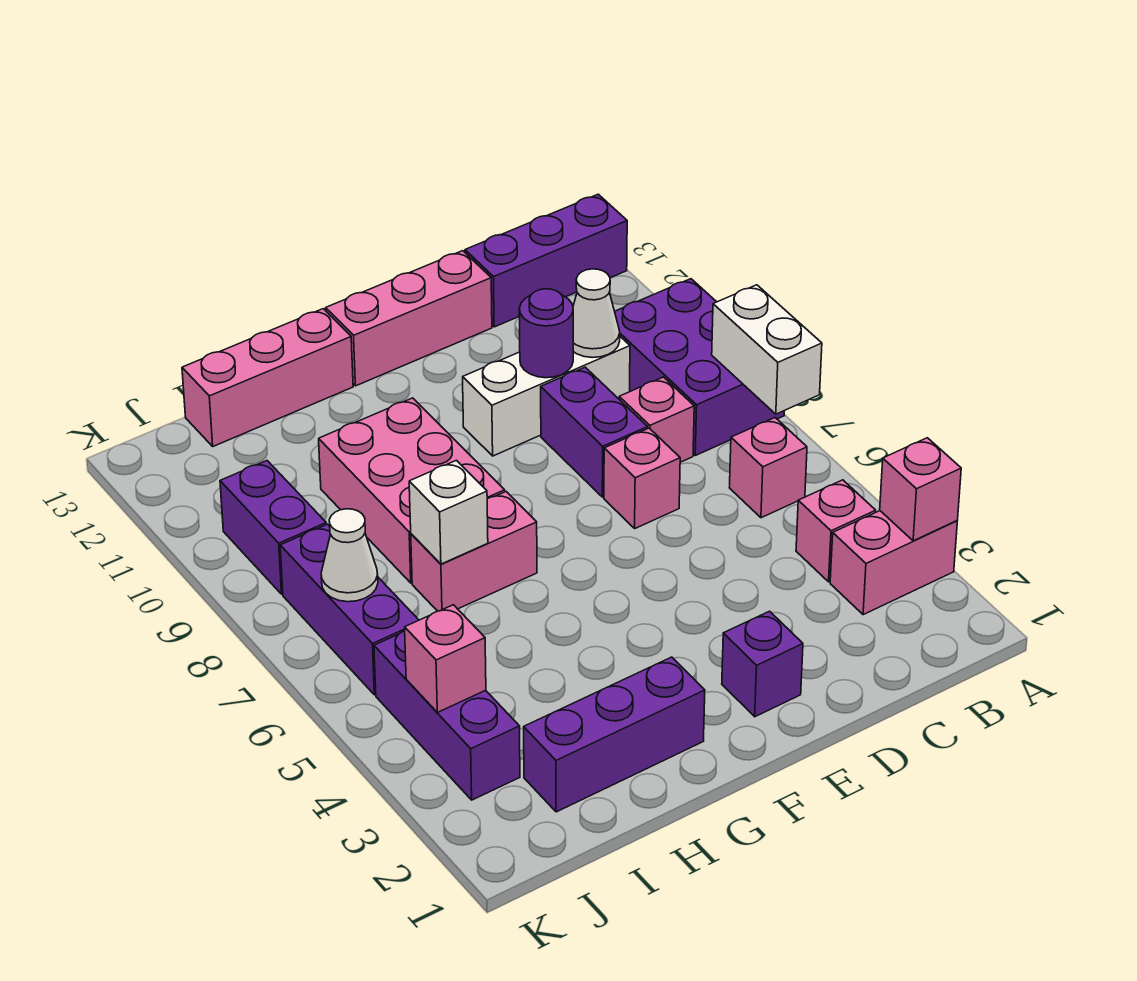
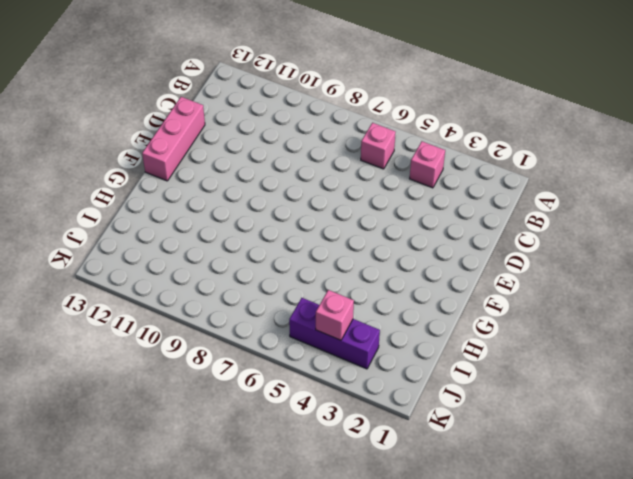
none -> pink 1x2 brick [830,511,957,615]
none -> purple 2x3 brick [615,279,784,455]
none -> purple 1x3 brick [465,194,627,327]

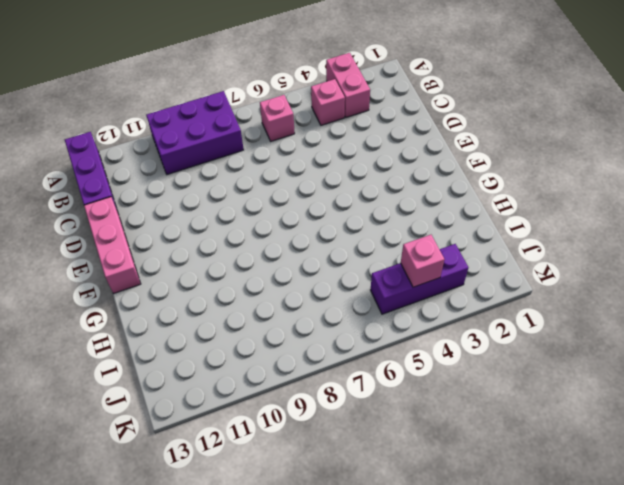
none -> pink 1x1 brick [619,377,694,462]
none -> white 1x3 brick [463,337,630,456]
none -> pink 1x1 brick [604,428,680,528]

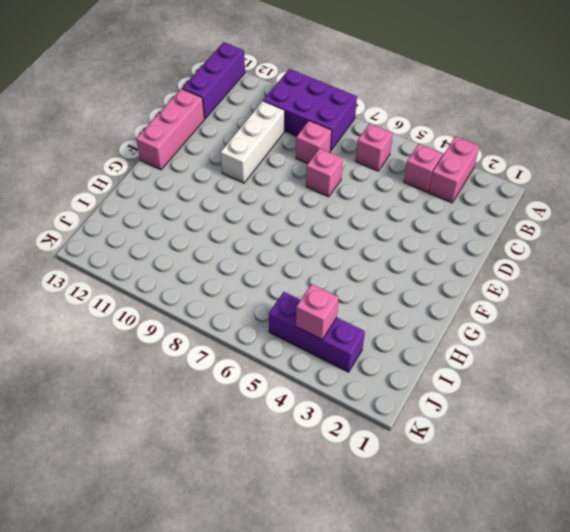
none -> purple 1x2 brick [541,367,648,497]
none -> purple 1x1 brick [722,611,803,717]
none -> purple 1x3 brick [524,657,705,812]

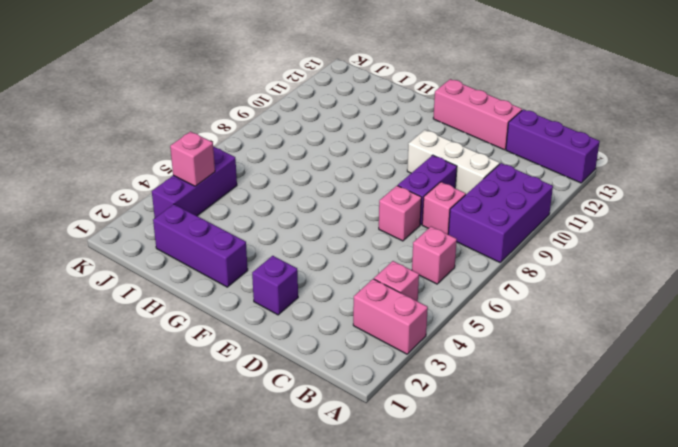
none -> pink 1x2 brick [411,492,537,611]
none -> pink 2x3 brick [319,398,505,583]
none -> pink 1x3 brick [182,309,353,446]

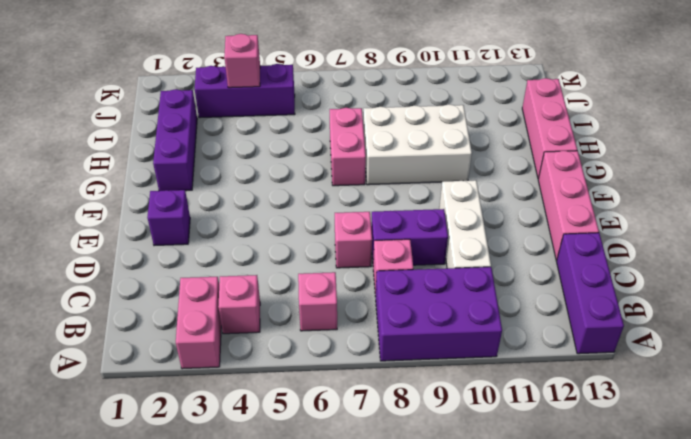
white 2x3 brick [363,104,472,185] -> pink 2x3 brick [319,398,505,583]
none -> purple 1x3 brick [280,524,419,695]
none -> purple 1x2 brick [220,461,326,594]
none -> pink 1x1 brick [880,438,961,541]

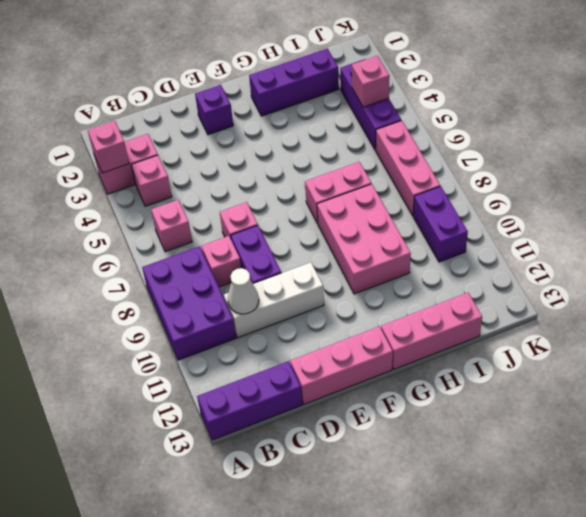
pink 1x3 brick [376,121,440,216] -> purple 1x3 brick [280,524,419,695]
none -> white 1x2 brick [712,285,822,414]
none -> purple 1x1 round brick [519,289,573,378]
none -> white 1x1 brick [409,460,488,564]

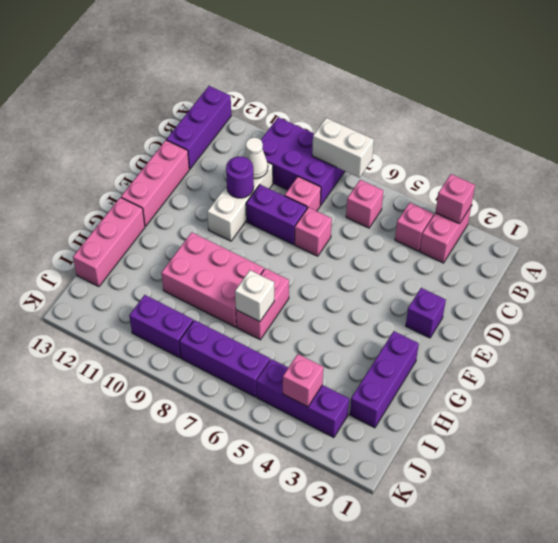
none -> white 1x1 cone [321,509,378,602]

